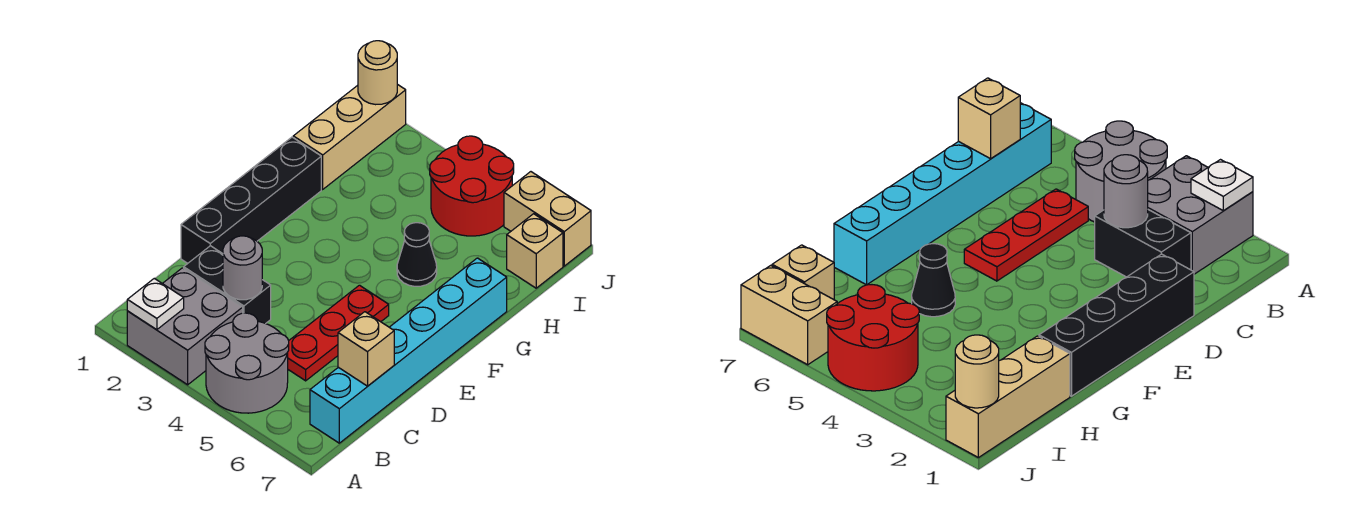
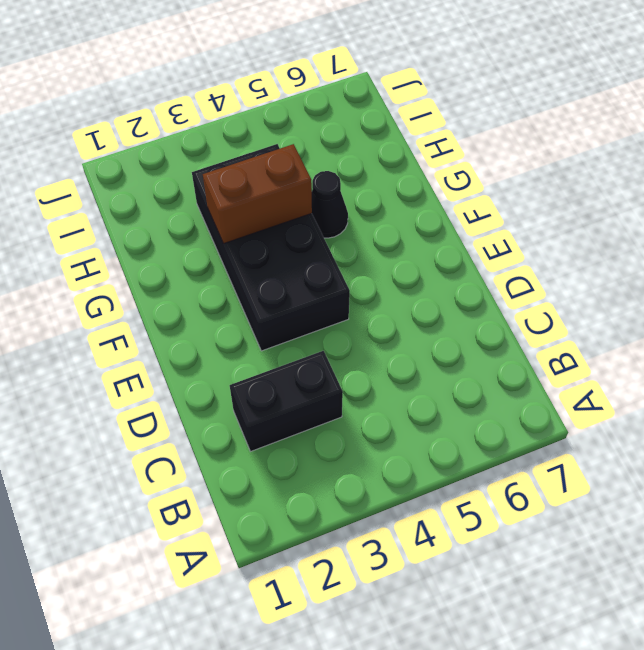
black 2x4 brick [192,144,350,351] -> none
brown 1x2 brick [203,144,312,244] -> none
none -> grey 2x2 brick [127,268,243,385]
none -> grey 2x2 round brick [205,313,289,413]
none -> cyan 1x6 brick [310,258,507,443]

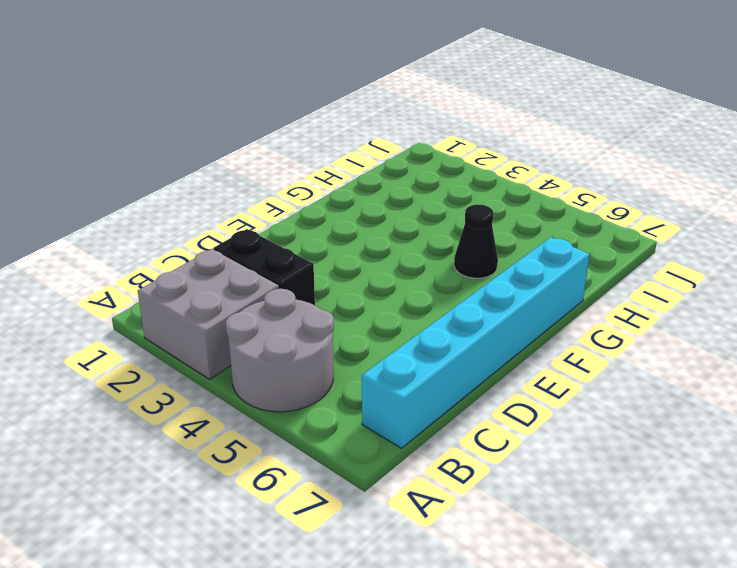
none -> red 1x3 plate [287,285,389,381]
none -> black 1x4 brick [181,137,321,263]
none -> tan 1x3 brick [293,84,406,189]

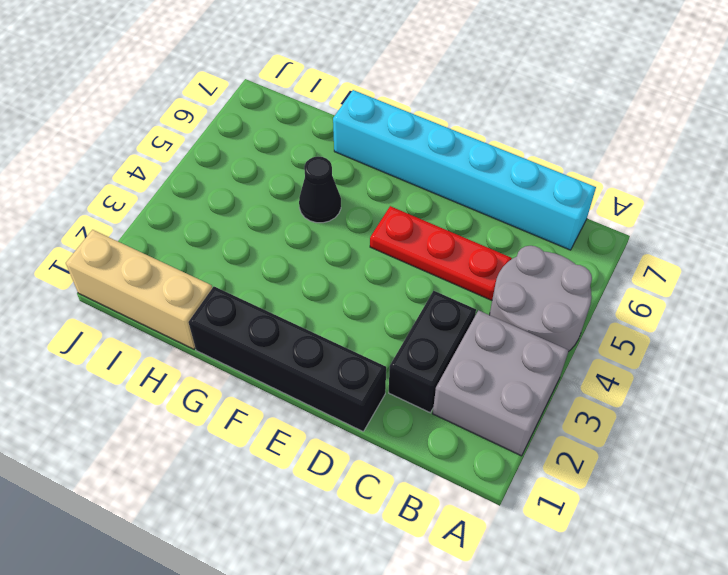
none -> red 2x2 round brick [430,136,514,236]
none -> tan 1x1 brick [507,214,563,288]
none -> tan 1x2 brick [504,172,591,266]

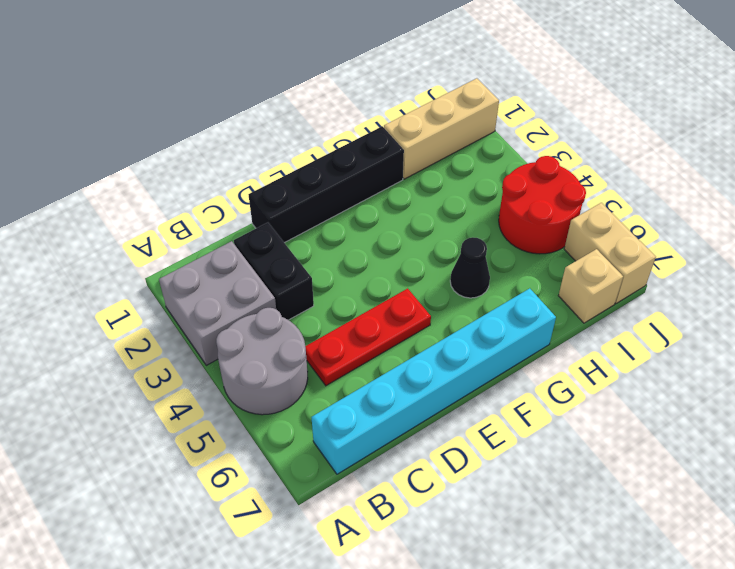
none -> white 1x1 plate [127,278,184,330]
none -> grey 1x1 round brick [223,236,262,300]
none -> tan 1x1 brick [338,312,394,386]

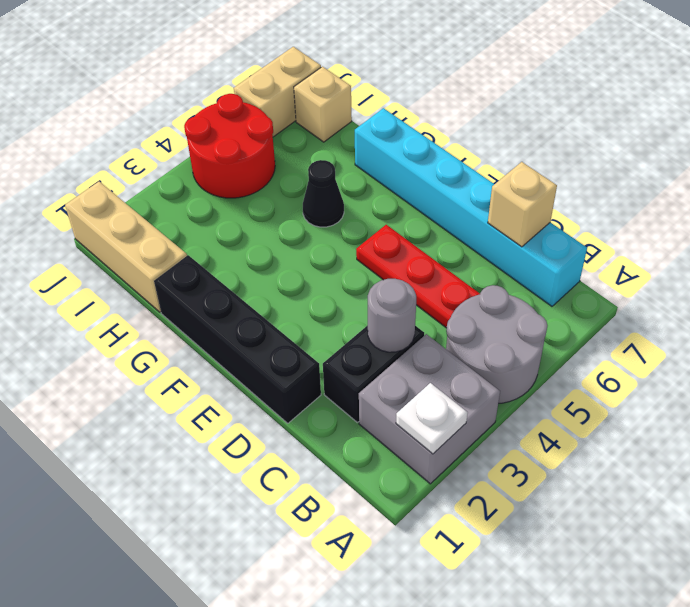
none -> tan 1x1 round brick [358,41,397,105]

